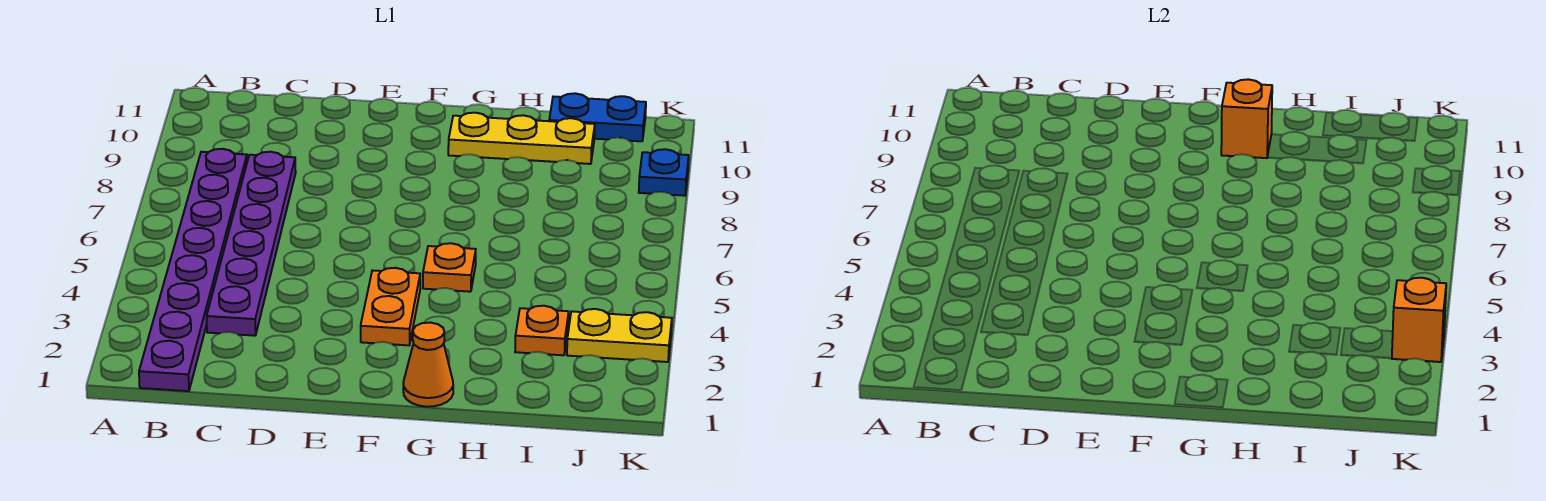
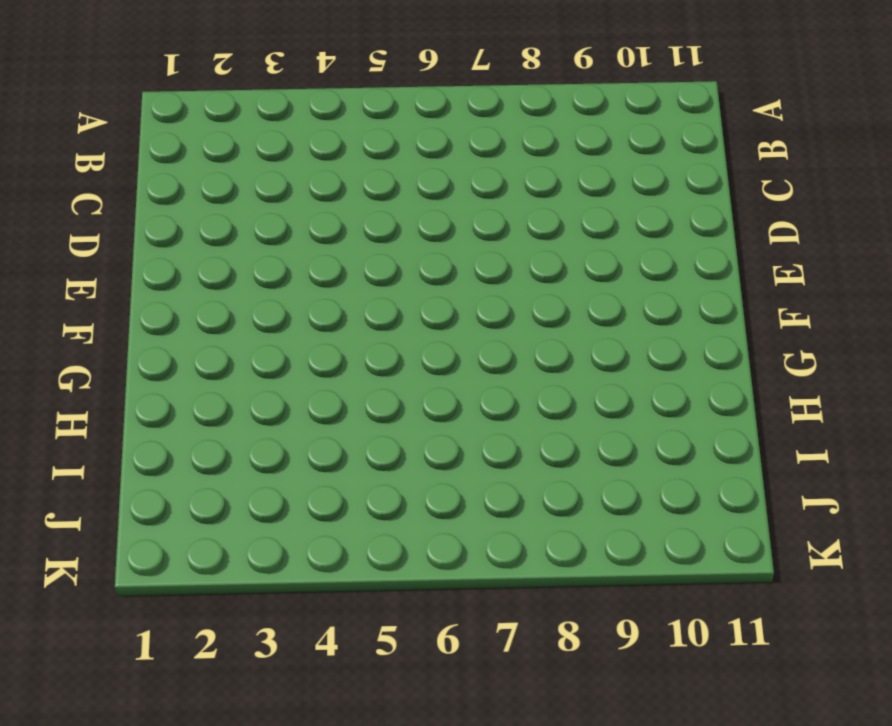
none -> purple 1x8 plate [139,149,247,391]
none -> purple 1x6 plate [207,152,296,336]
none -> orange 1x2 plate [361,268,420,345]

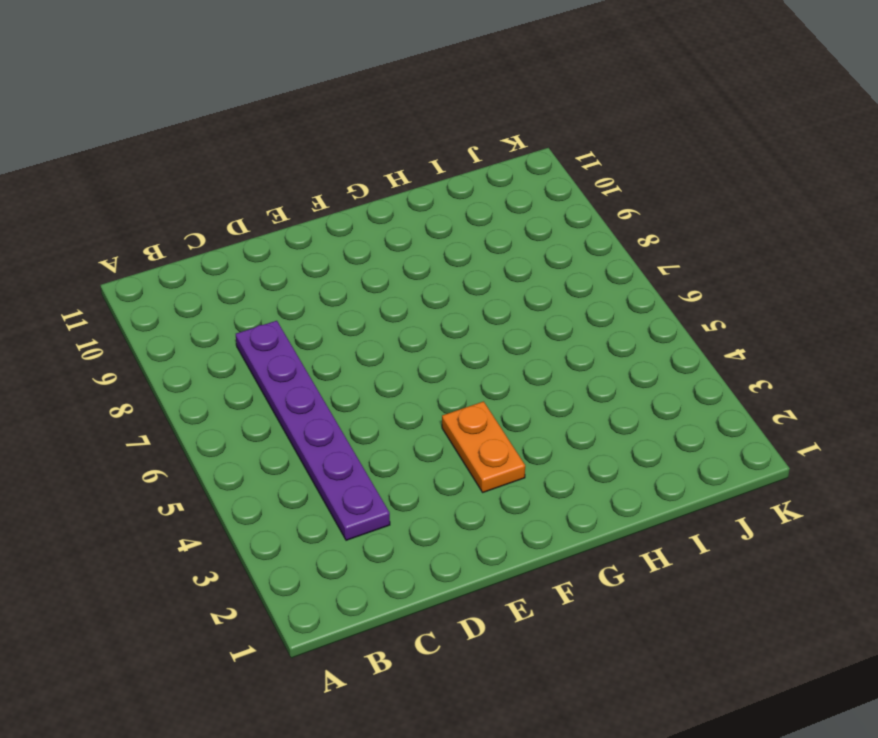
none -> purple 1x8 plate [139,149,247,391]
none -> orange 1x1 cone [403,323,453,407]
none -> orange 1x1 plate [423,243,476,292]

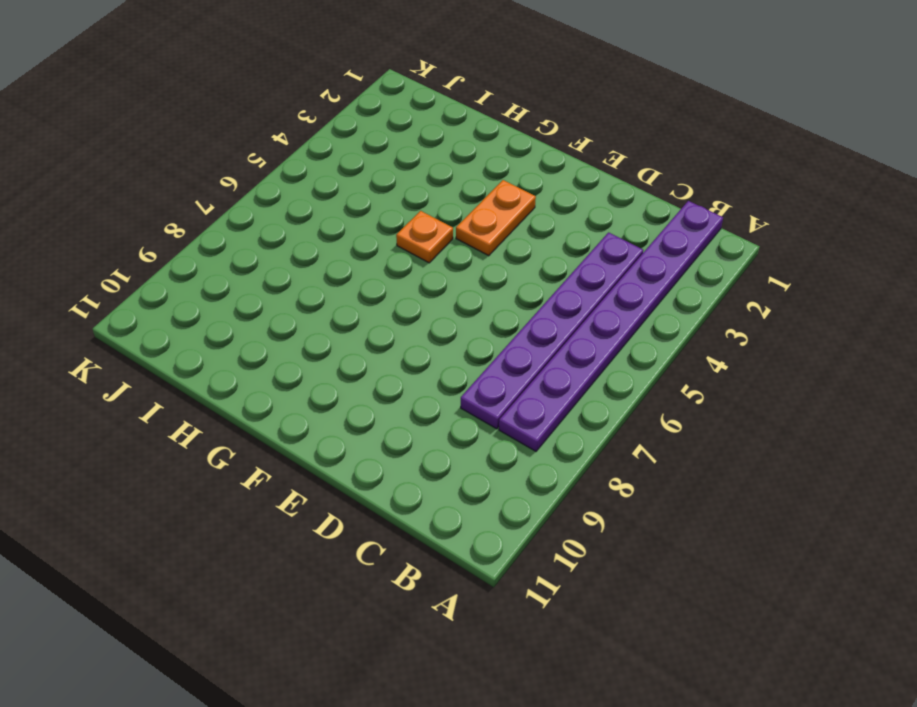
none -> orange 1x1 cone [403,323,453,407]
none -> yellow 1x3 plate [448,113,595,164]
none -> orange 1x1 plate [515,306,569,355]

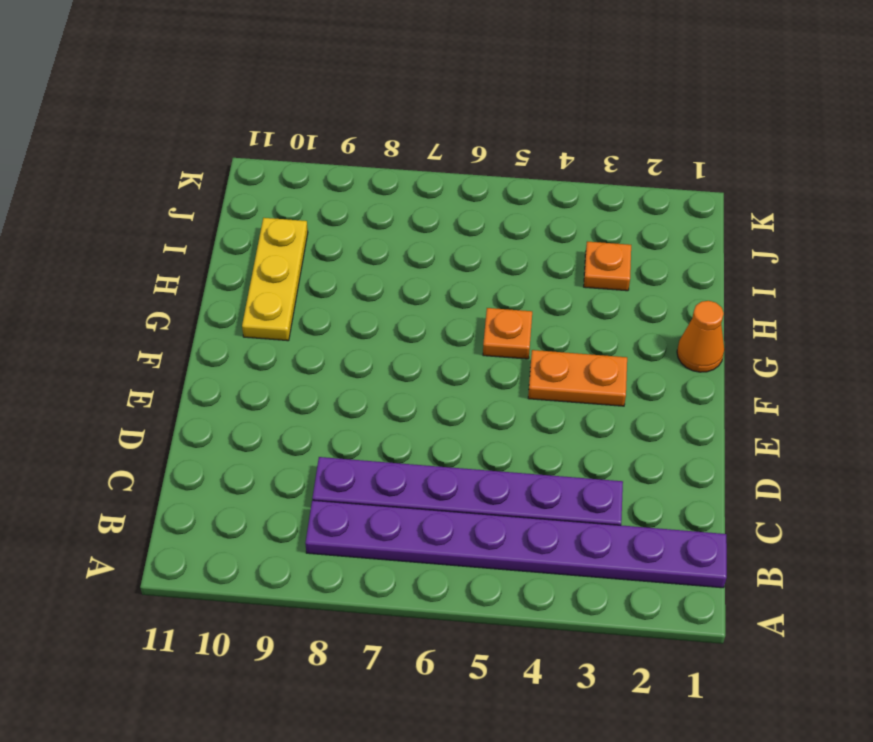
none -> blue 1x2 plate [549,93,646,141]
none -> yellow 1x2 plate [567,309,672,362]
none -> blue 1x1 plate [639,149,689,196]

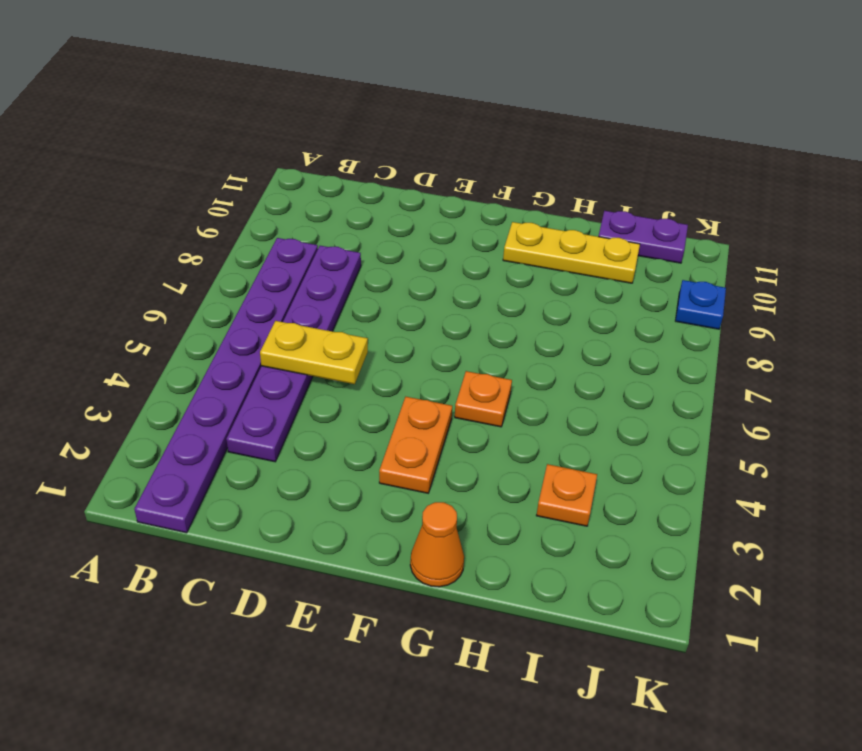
yellow 1x2 plate [260,321,368,384] -> yellow 1x2 plate moved to [567,309,672,362]
purple 1x2 plate [598,211,688,263] -> blue 1x2 plate [549,93,646,141]
none -> orange 1x1 brick [1221,79,1272,158]
none -> orange 1x1 brick [1392,278,1446,362]

